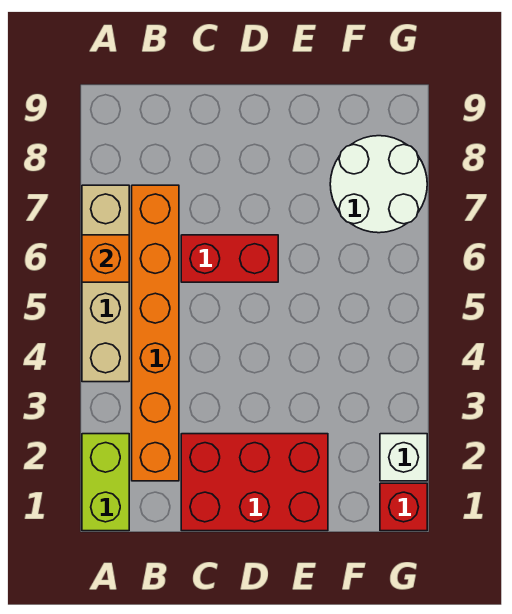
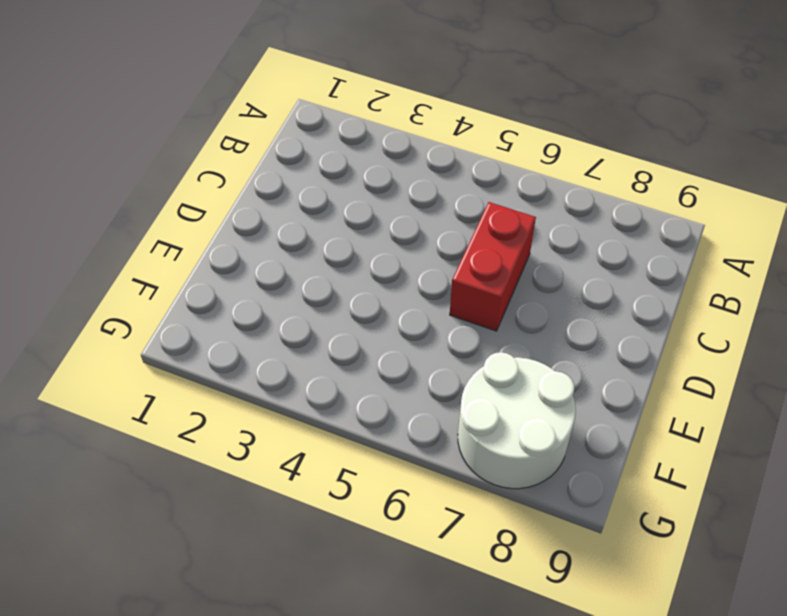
none -> lime 1x2 brick [82,434,129,531]
none -> tan 1x4 brick [82,185,129,382]

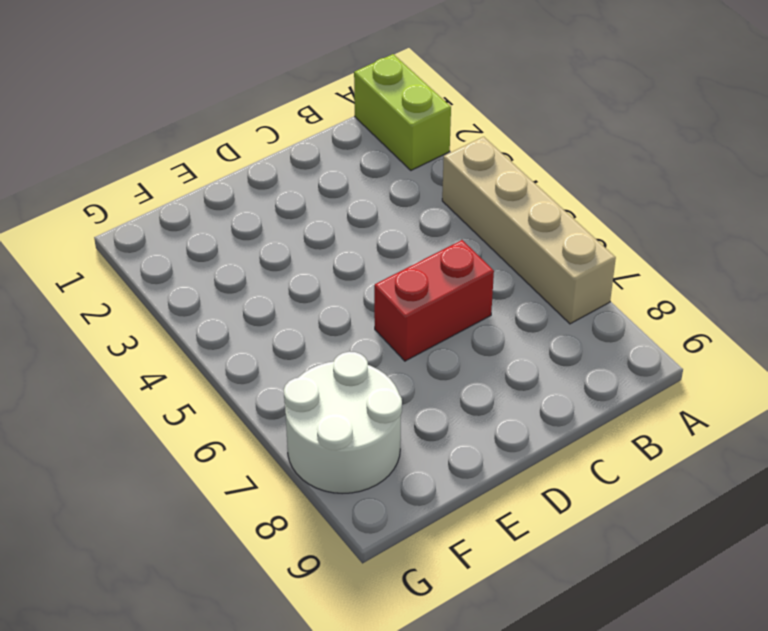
none -> orange 1x6 brick [132,185,179,481]
none -> red 2x3 brick [181,434,328,531]

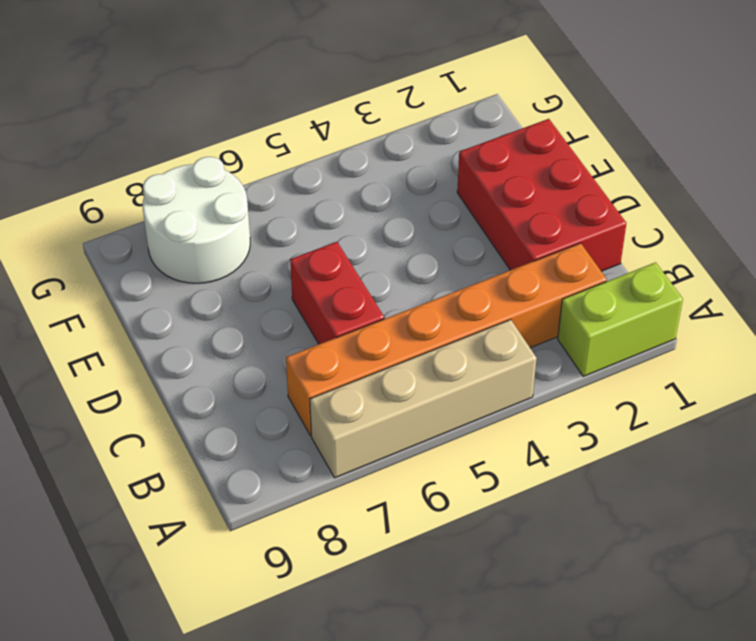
none -> red 1x1 brick [380,483,427,531]
none -> white 1x1 brick [380,434,427,481]

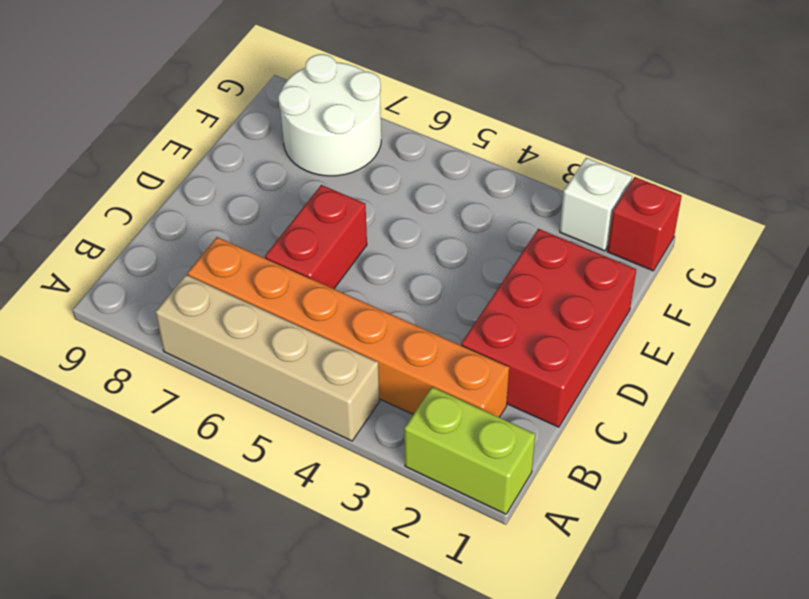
none -> orange 1x1 brick [82,235,129,282]

